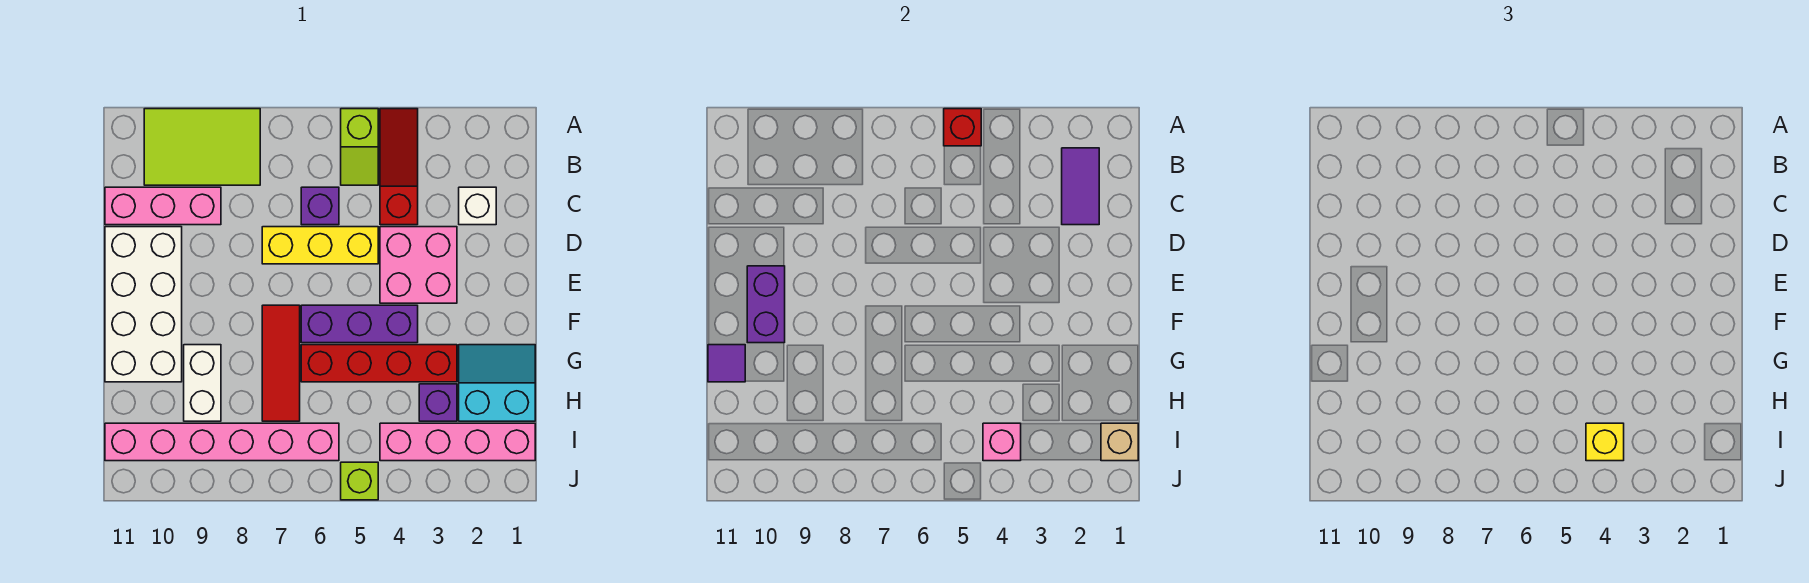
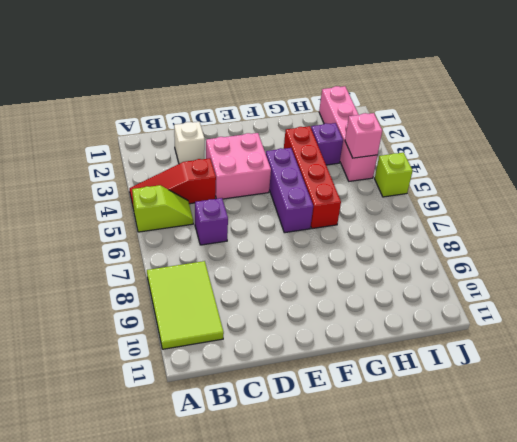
none -> pink 1x3 brick [105,187,221,225]
none -> yellow 1x3 brick [262,227,378,264]
none -> white 2x4 brick [105,227,182,382]

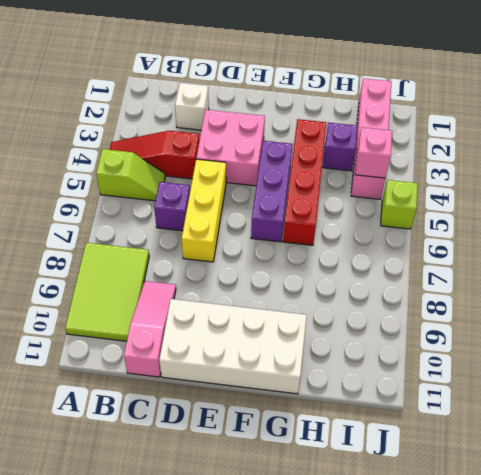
pink 1x3 slope [124,281,176,377] -> pink 1x3 brick [105,187,221,225]
none -> red 1x3 tile [262,305,300,421]
none -> cyan 2x2 slope [459,345,535,421]
none -> white 1x2 brick [184,345,221,421]

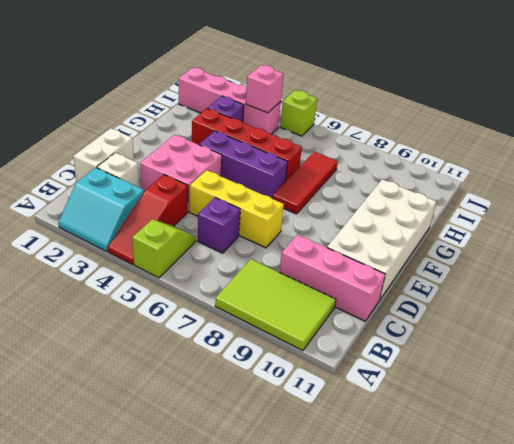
cyan 2x2 slope [58,168,144,251] -> cyan 2x2 slope moved to [459,345,535,421]
white 1x2 brick [73,128,134,183] -> white 1x2 brick moved to [184,345,221,421]
none -> pink 1x6 brick [105,423,339,461]
none -> red 1x1 brick [944,109,981,146]
none -> purple 1x2 tile [1062,148,1099,225]

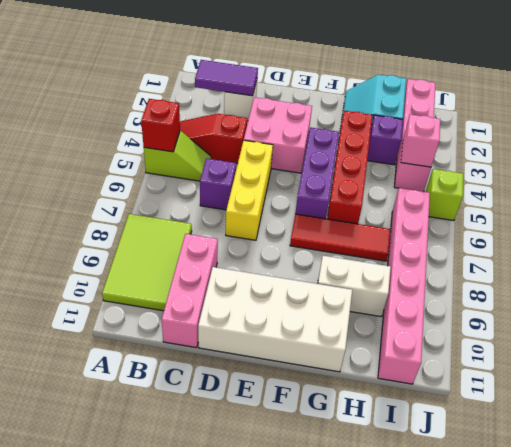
none -> purple 1x2 brick [747,266,785,343]
none -> purple 1x1 tile [708,345,745,382]
none -> tan 1x1 brick [1101,423,1138,461]

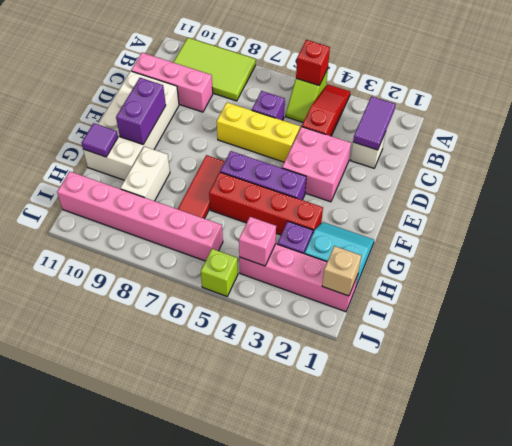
none -> yellow 1x1 brick [1586,423,1624,461]

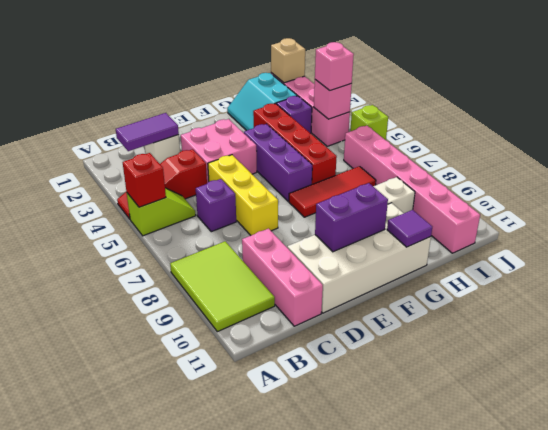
pink 1x1 brick [315,42,354,91] -> yellow 1x1 brick [1586,423,1624,461]

